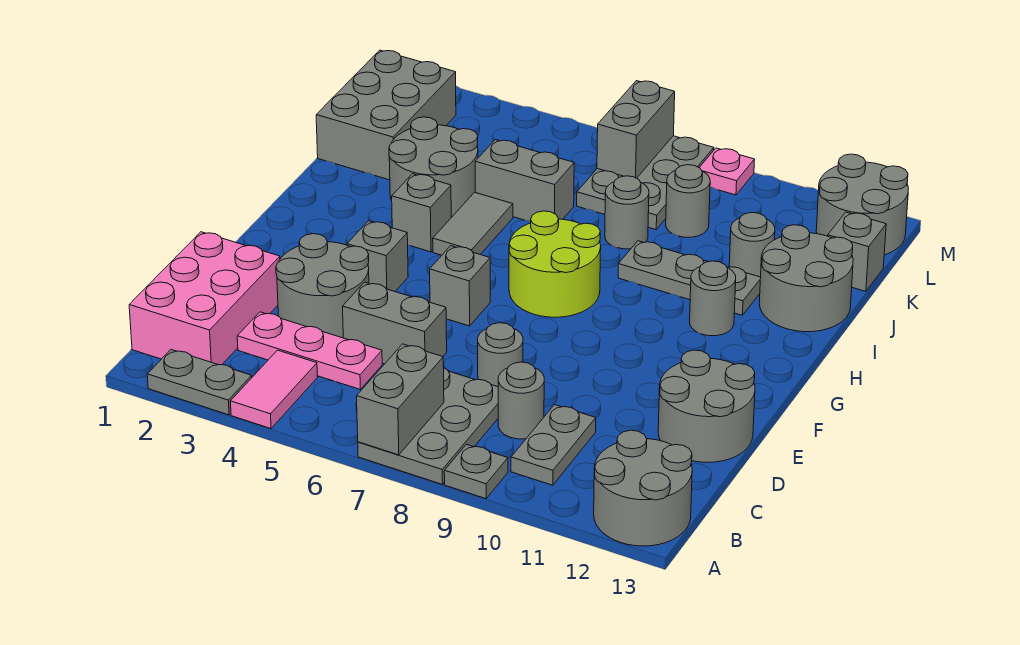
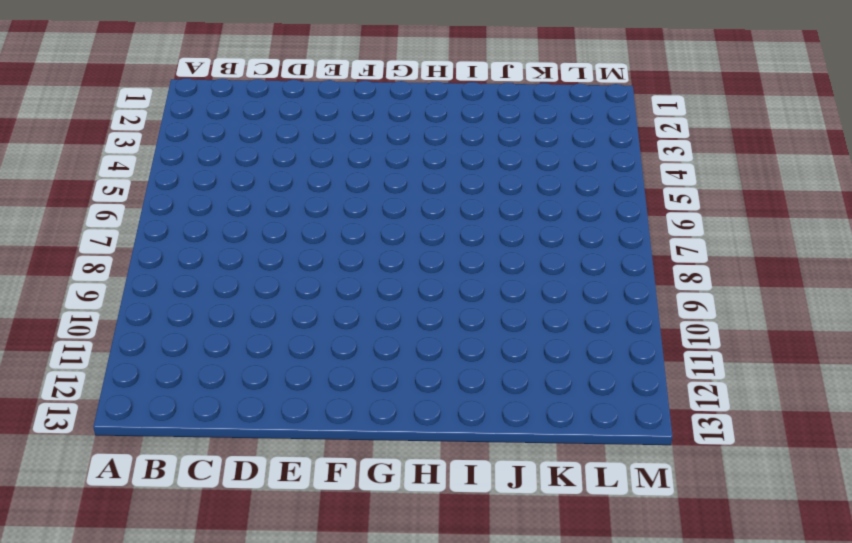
none -> grey 1x2 plate [147,350,252,415]
none -> pink 1x2 tile [231,350,318,429]
none -> grey 2x3 plate [358,368,498,484]
none -> grey 1x1 plate [444,444,508,499]

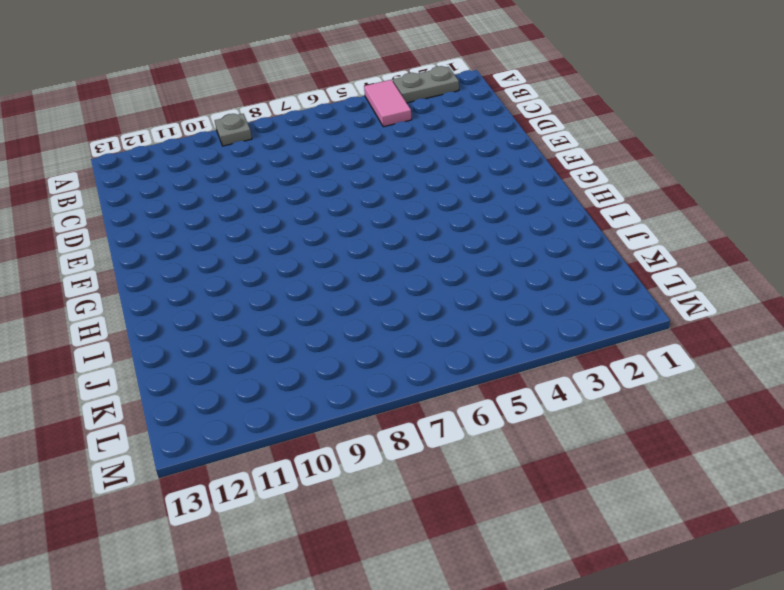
none -> grey 2x3 plate [358,368,498,484]
none -> grey 2x2 round brick [594,430,692,546]
none -> pink 2x3 brick [129,232,280,365]
none -> grey 1x2 plate [511,405,596,485]

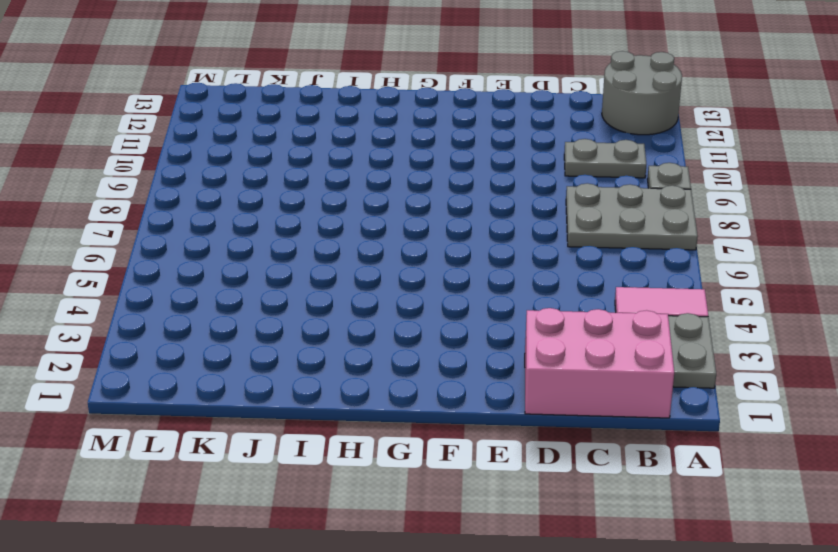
none -> pink 1x3 plate [237,312,382,389]
none -> grey 1x1 round brick [498,362,544,439]
none -> grey 2x2 round brick [276,234,369,338]
none -> grey 1x2 brick [343,282,447,364]

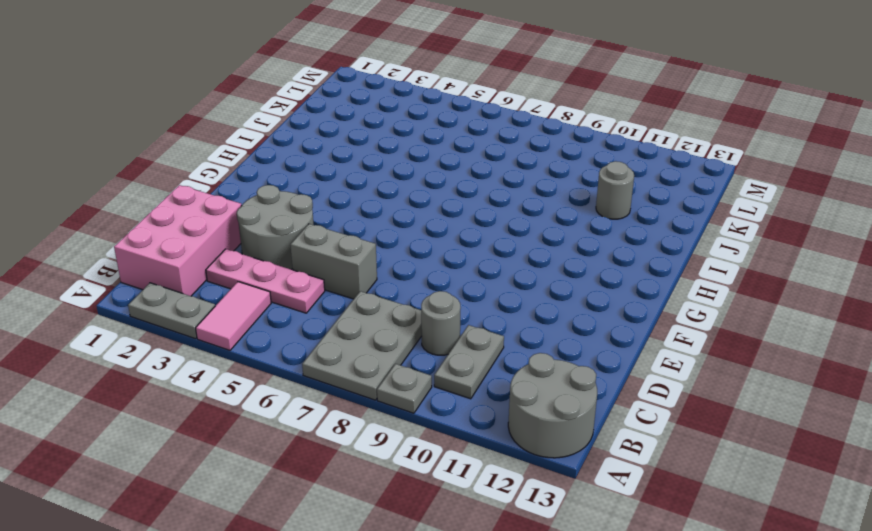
none -> grey 1x1 round brick [478,323,523,387]
none -> grey 2x2 round brick [658,350,755,462]
none -> grey 1x1 brick [347,221,408,291]
none -> grey 1x1 brick [430,246,490,326]

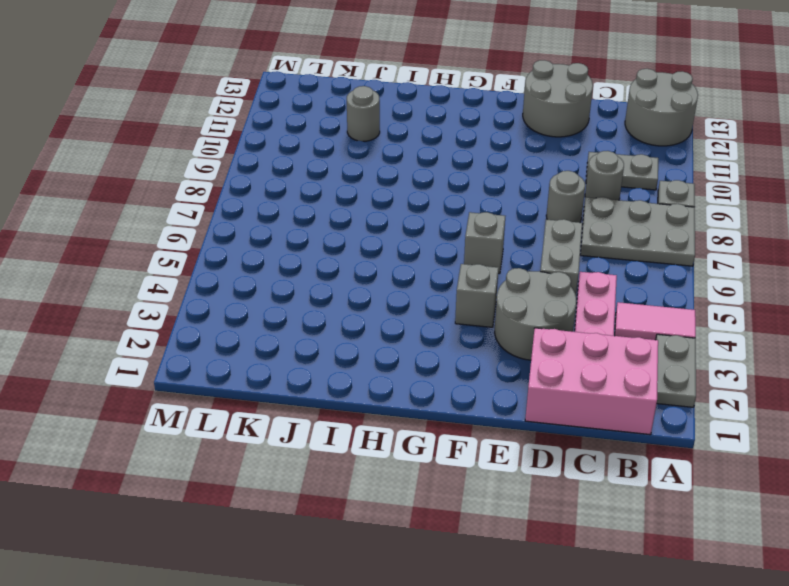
none -> lime 2x2 round brick [509,211,601,317]
none -> grey 1x1 brick [392,174,451,252]
none -> grey 1x2 tile [433,192,513,255]
none -> grey 1x1 round brick [690,261,736,336]

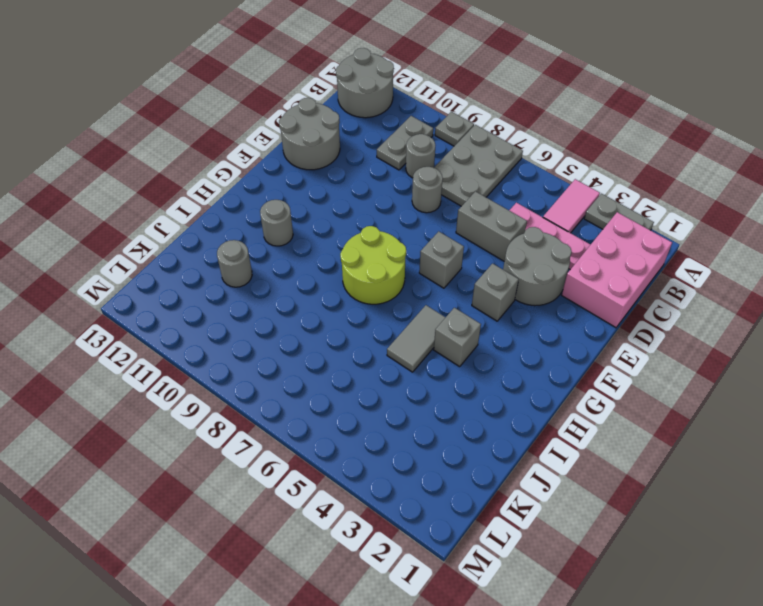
none -> grey 2x2 round brick [389,117,478,217]
none -> grey 1x3 plate [618,241,761,315]
none -> grey 2x2 round brick [759,225,853,332]
none -> grey 2x3 brick [316,50,456,180]

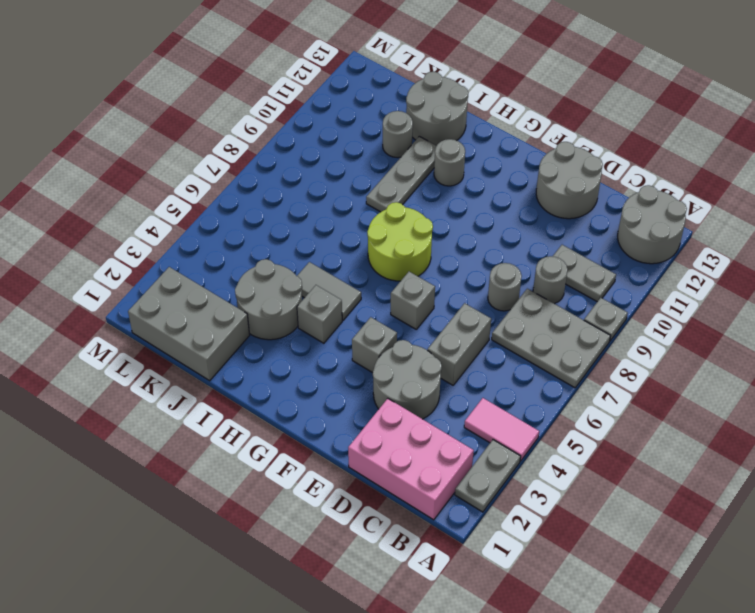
none -> pink 1x3 plate [237,312,382,389]
none -> grey 1x2 brick [475,140,574,221]
none -> grey 1x1 round brick [605,176,649,249]
none -> grey 2x3 plate [577,136,714,229]

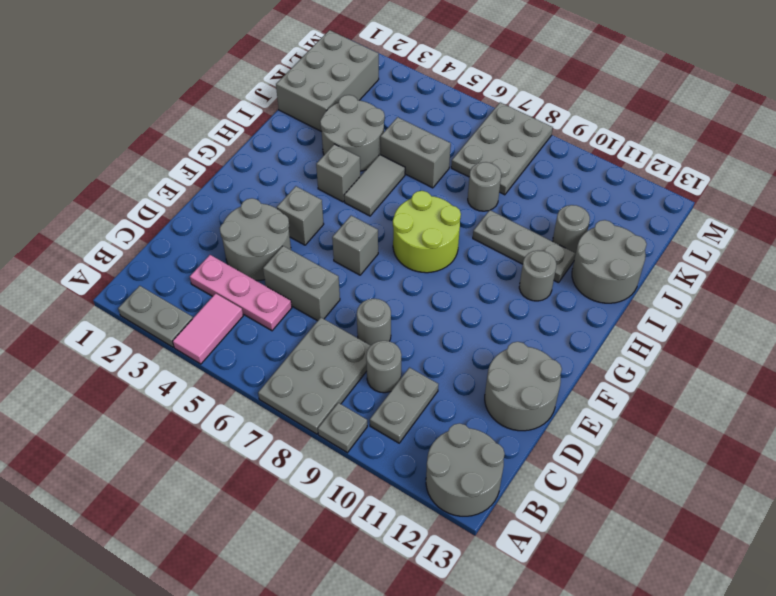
none -> pink 2x3 brick [129,232,280,365]
none -> grey 1x1 round brick [666,165,710,237]
none -> grey 1x1 brick [828,212,886,291]
none -> grey 2x2 round brick [816,154,908,255]

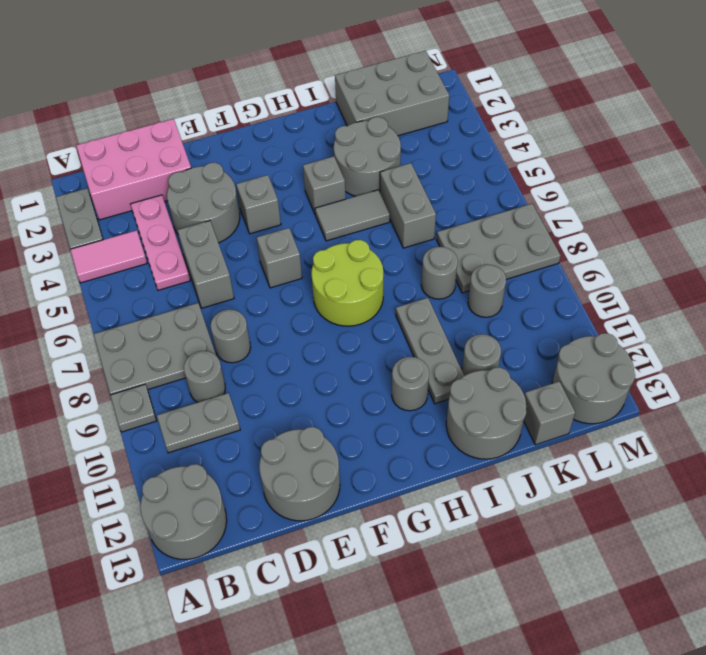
none -> pink 1x1 plate [699,148,755,195]
none -> grey 1x2 brick [357,344,444,455]
none -> grey 1x2 brick [597,81,675,178]

